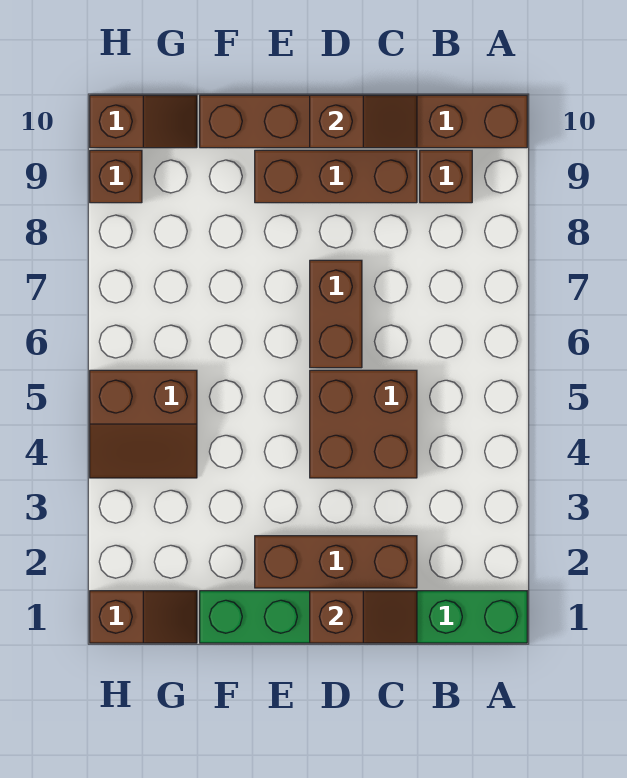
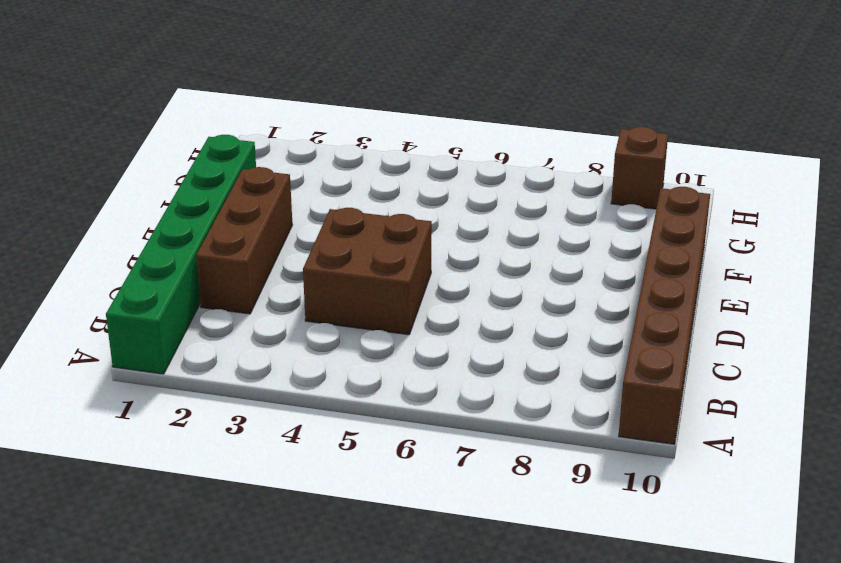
none -> brown 1x1 brick [420,150,472,203]
none -> brown 1x3 brick [255,150,417,203]
none -> brown 1x2 brick [310,260,362,368]

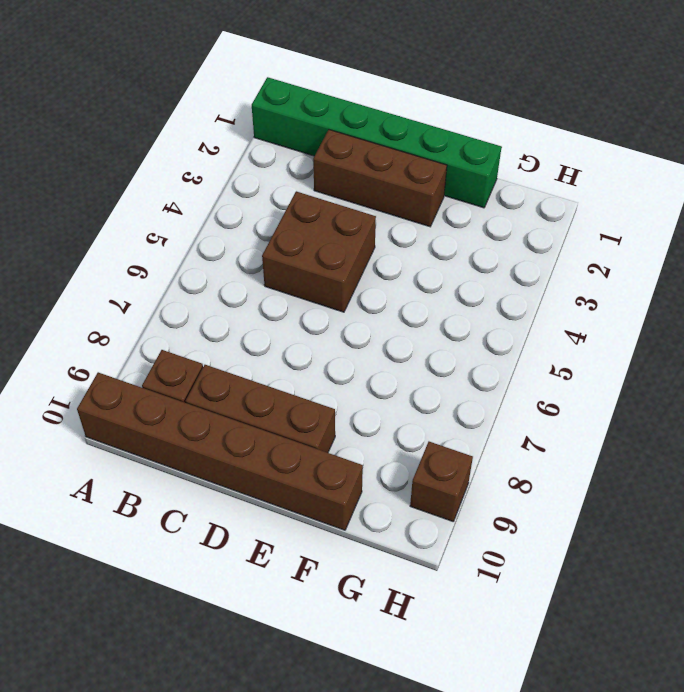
none -> brown 1x2 brick [310,260,362,368]
none -> brown 1x2 slope [90,591,197,643]
none -> brown 2x2 slope [90,370,197,478]

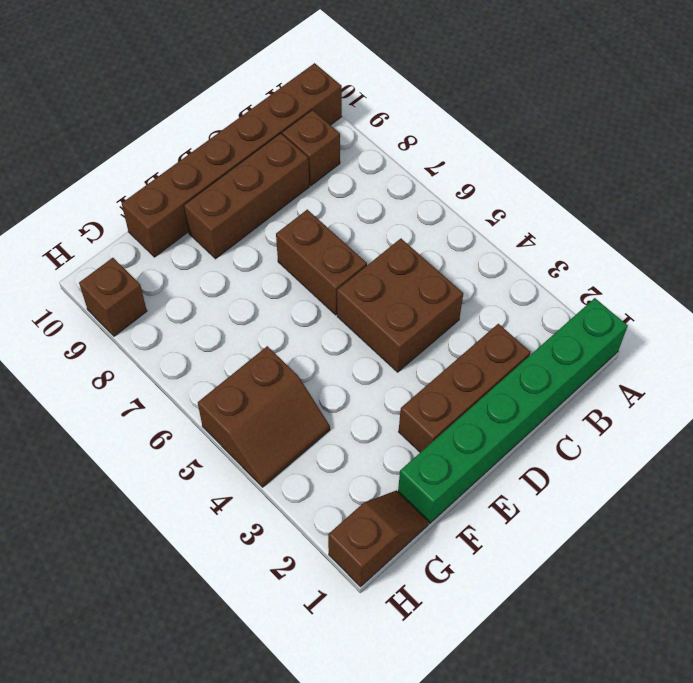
none -> brown 1x2 slope [90,95,197,148]
none -> brown 1x2 slope [310,591,417,643]
none -> brown 1x2 slope [310,95,417,148]

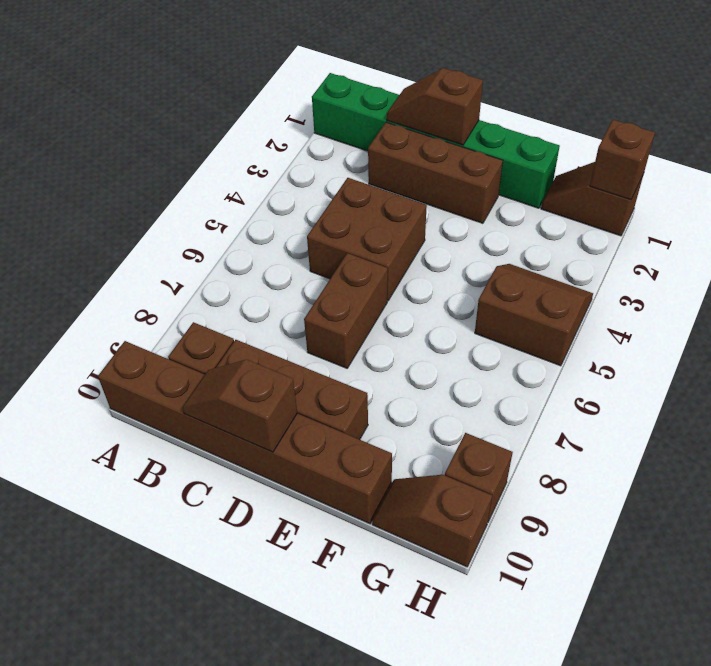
brown 1x1 brick [590,120,655,200] -> none

